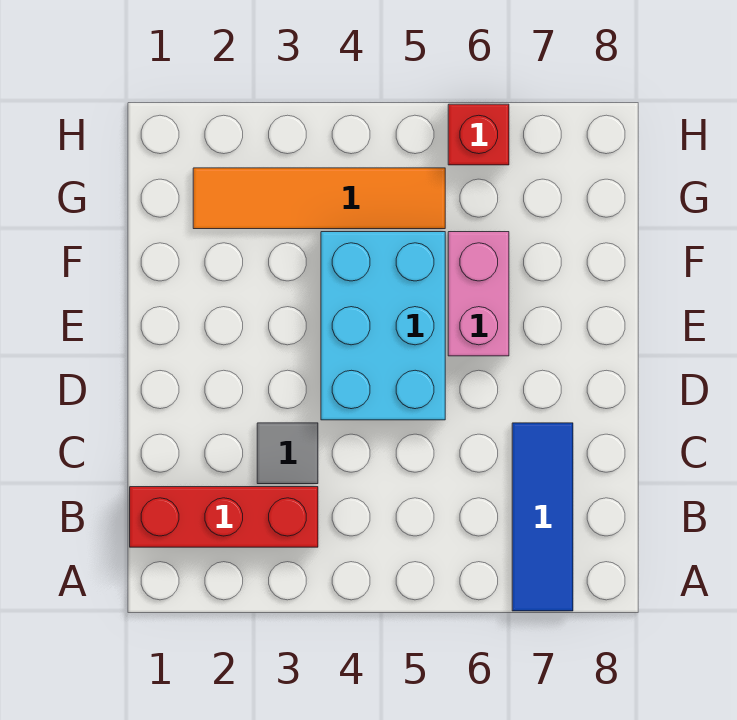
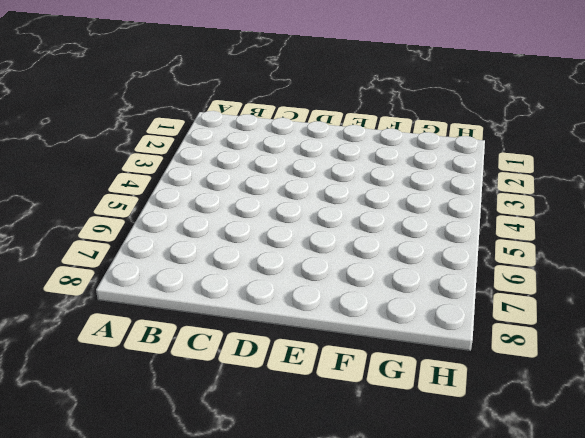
none -> blue 1x3 tile [512,423,573,611]
none -> red 1x3 brick [130,487,318,547]

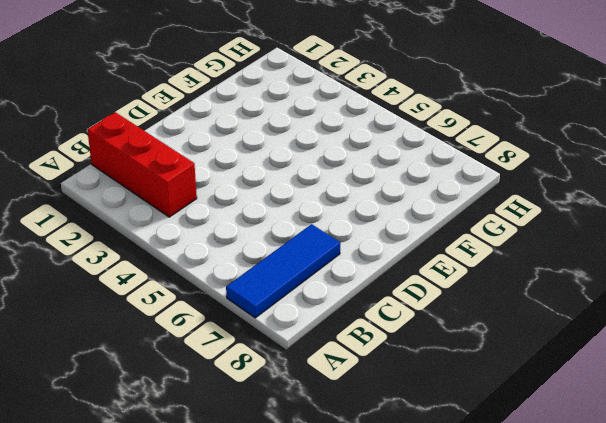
none -> grey 1x1 tile [257,423,318,484]
none -> cyan 2x3 brick [321,232,445,420]

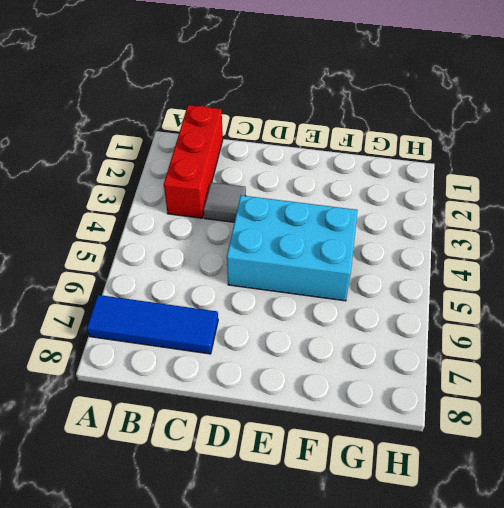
none -> pink 1x2 brick [448,232,509,356]
none -> orange 1x4 tile [193,168,445,229]

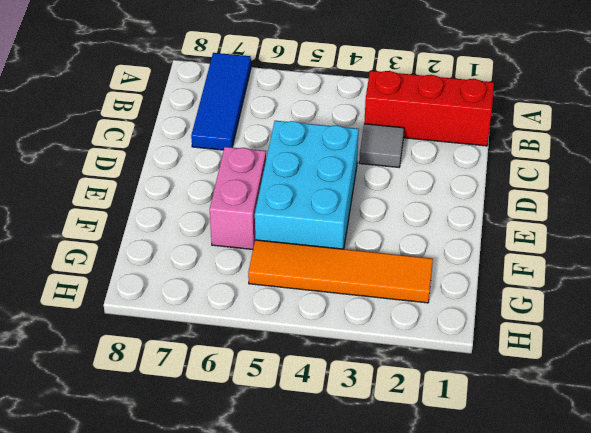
none -> red 1x1 brick [448,104,509,165]

